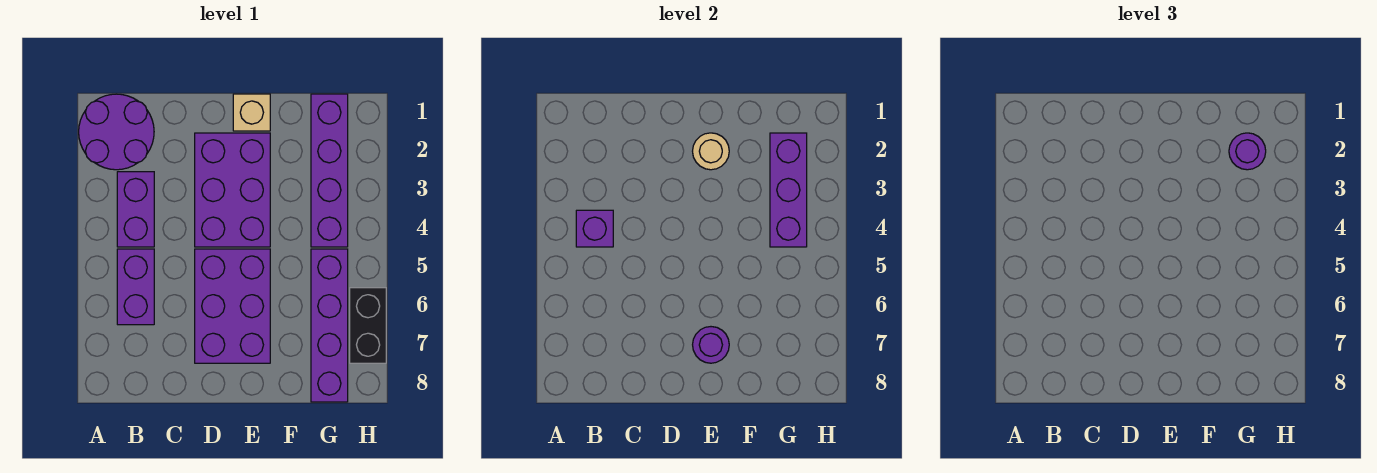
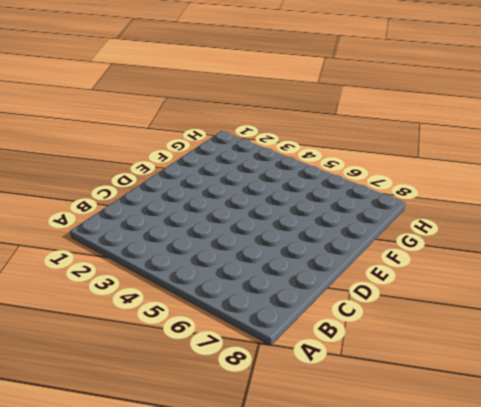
none -> purple 2x2 round brick [79,94,154,170]
none -> purple 1x2 brick [117,172,154,247]
none -> purple 1x2 brick [117,249,154,325]

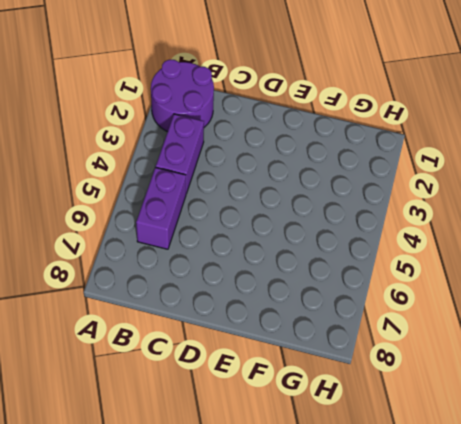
none -> purple 2x3 brick [195,133,270,247]
none -> purple 2x3 brick [195,249,270,363]
none -> tan 1x1 brick [233,94,270,131]

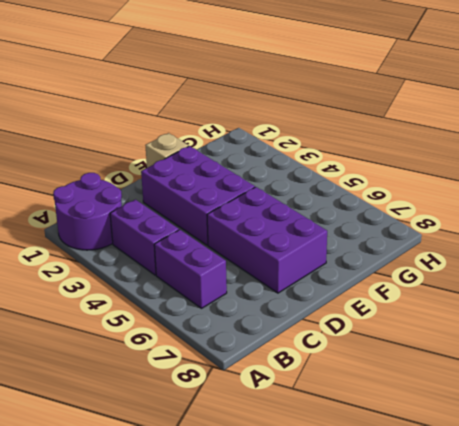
none -> purple 1x4 brick [311,94,348,247]
none -> purple 1x4 brick [311,249,348,402]
none -> black 1x2 brick [350,288,386,363]

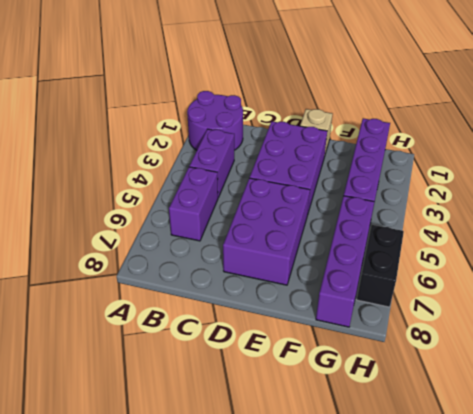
none -> purple 1x1 brick [576,210,613,247]
none -> tan 1x1 round brick [693,133,729,170]
none -> purple 1x1 round brick [693,327,729,363]

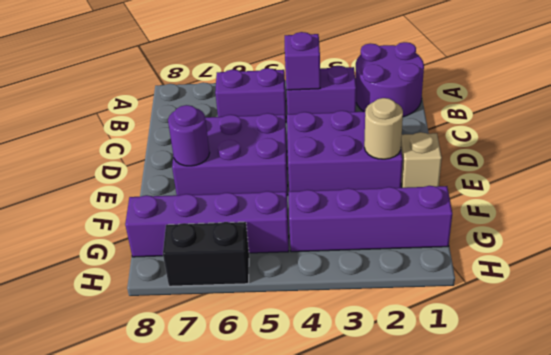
none -> purple 1x3 brick [770,133,807,247]
none -> purple 1x1 round brick [1229,133,1266,170]

